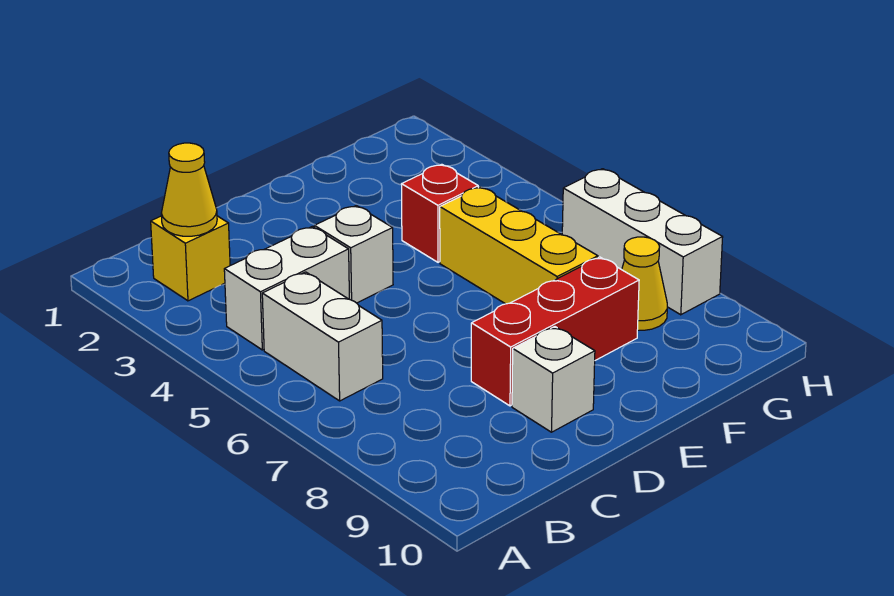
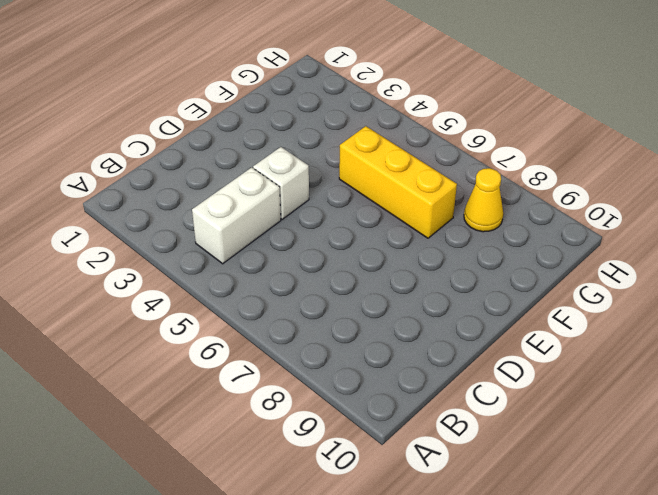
none -> yellow 1x1 brick [151,216,230,301]
none -> white 1x2 brick [262,272,383,401]

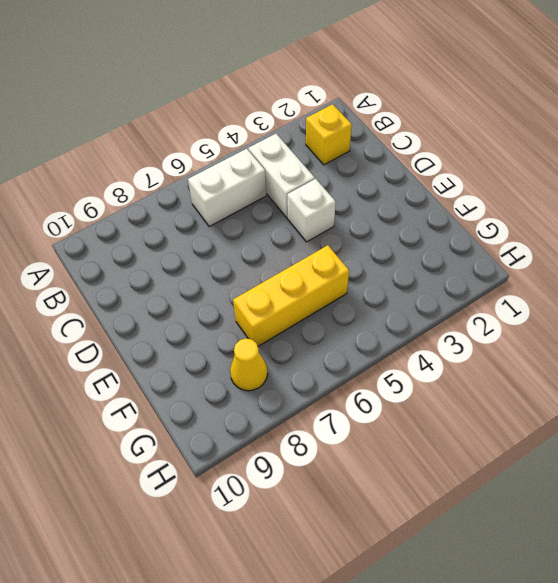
none -> red 1x3 brick [471,257,639,406]
none -> white 1x1 brick [512,327,595,432]

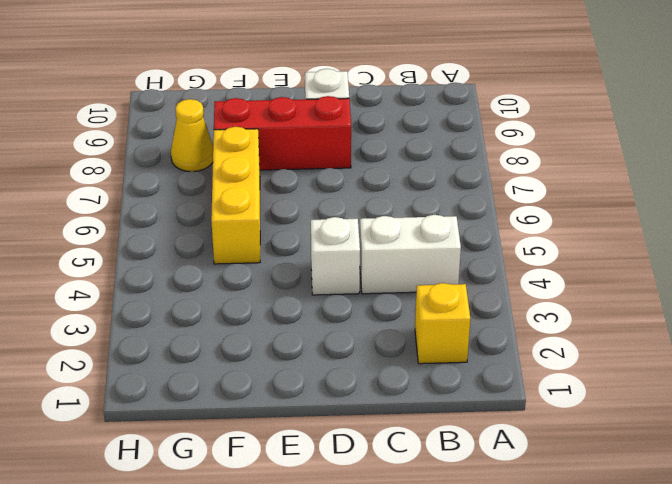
none -> white 1x2 brick [262,272,383,401]
none -> red 1x1 brick [401,164,478,262]

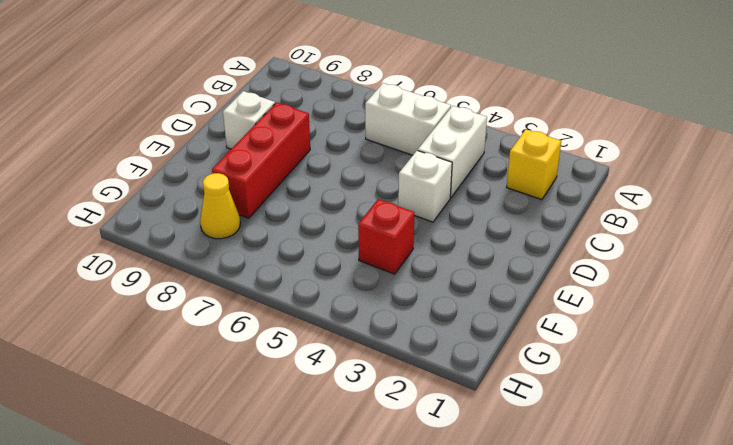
none -> yellow 1x3 brick [440,187,598,304]
none -> white 1x3 brick [562,169,723,315]

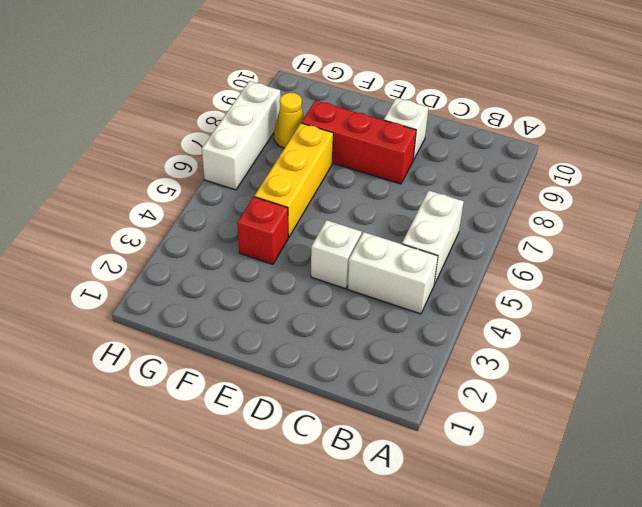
none -> yellow 1x1 brick [151,216,230,301]
none -> yellow 1x1 cone [161,143,217,236]

